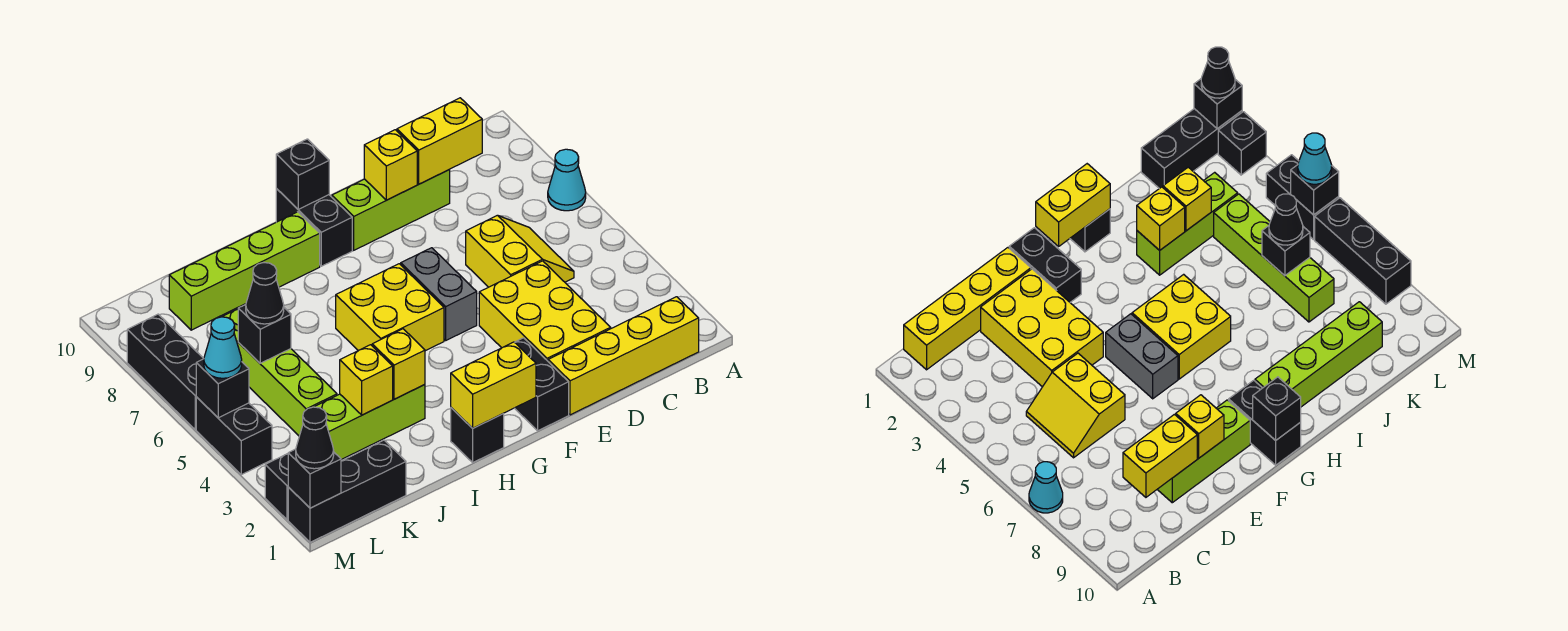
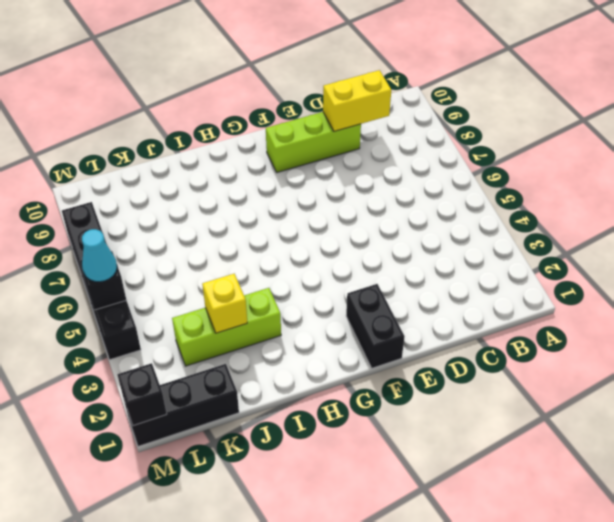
none -> cyan 1x1 cone [548,149,586,211]
none -> yellow 1x4 brick [548,297,699,415]
none -> yellow 2x2 slope [466,215,574,287]

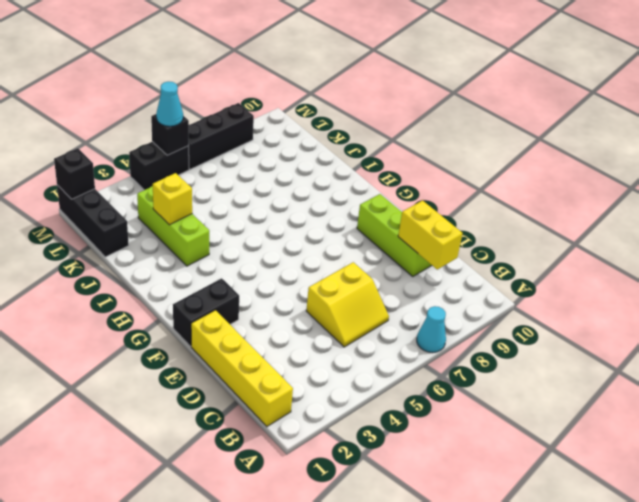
none -> yellow 2x3 brick [479,261,611,361]
none -> grey 1x2 brick [400,248,477,340]
none -> yellow 2x2 brick [336,264,444,351]

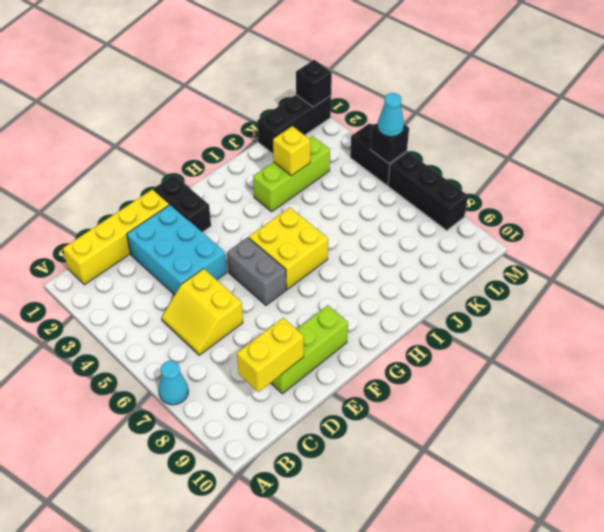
cyan 2x3 brick [127,205,227,295] -> yellow 2x3 brick [479,261,611,361]
none -> black 1x2 brick [276,189,352,266]
none -> black 1x1 brick [451,408,504,462]
none -> lime 1x4 brick [169,212,320,330]

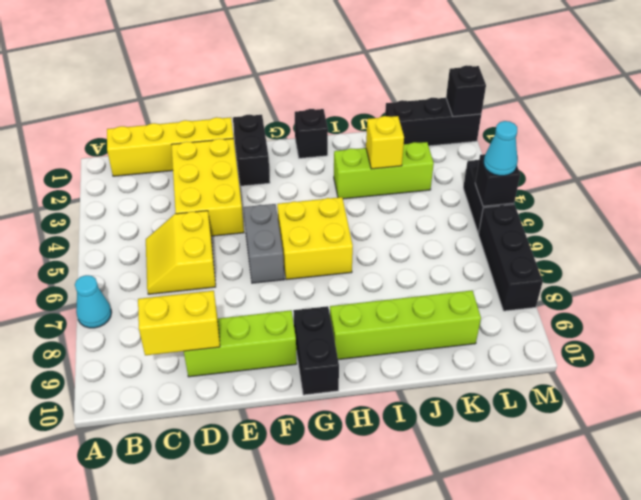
none -> lime 1x4 brick [222,309,337,436]
none -> black 1x1 brick [265,454,288,520]
none -> yellow 1x1 brick [364,130,417,200]

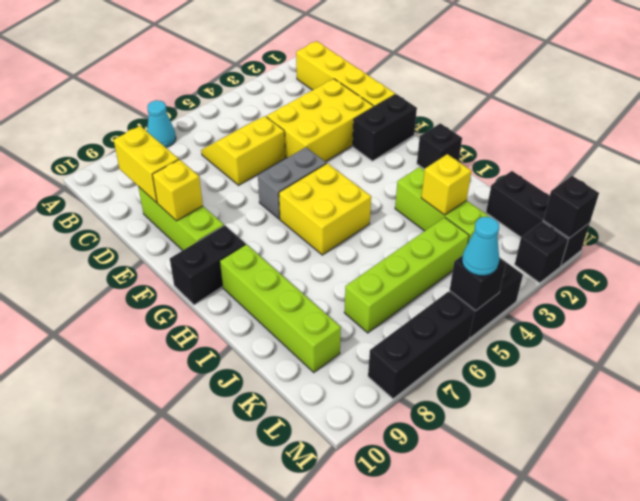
none -> yellow 1x2 brick [451,342,536,428]
none -> black 1x1 brick [276,139,329,209]
none -> yellow 1x1 brick [372,329,425,399]

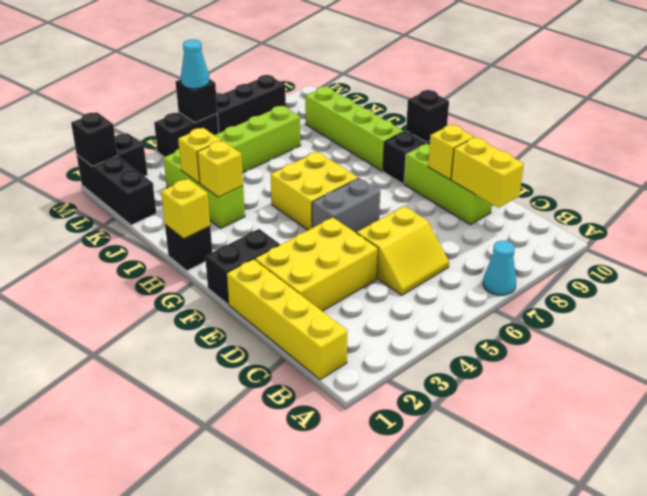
yellow 1x1 brick [161,179,210,239] -> yellow 1x2 brick [451,342,536,428]
none -> black 1x1 brick [238,305,291,363]
none -> black 1x1 cone [246,263,284,324]
none -> black 1x1 cone [296,407,334,469]

